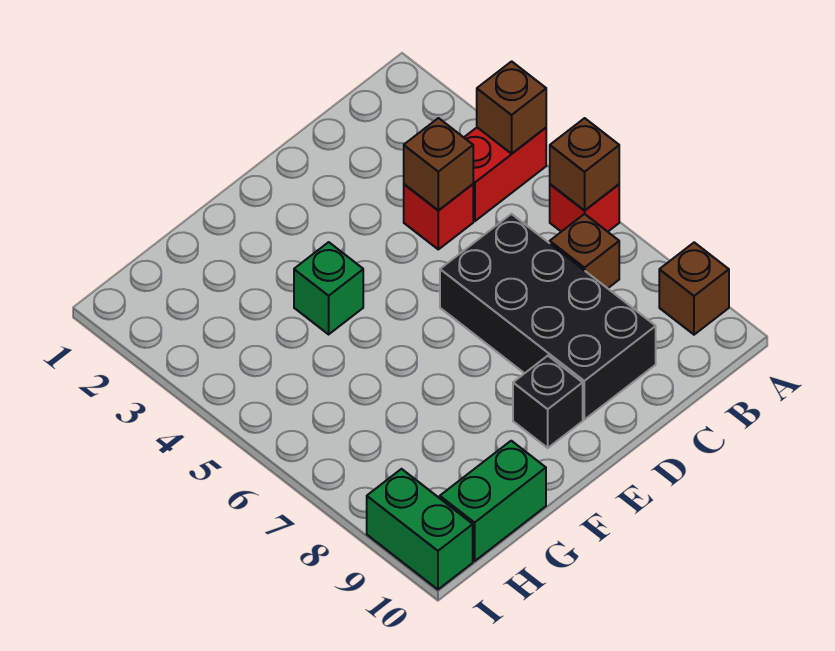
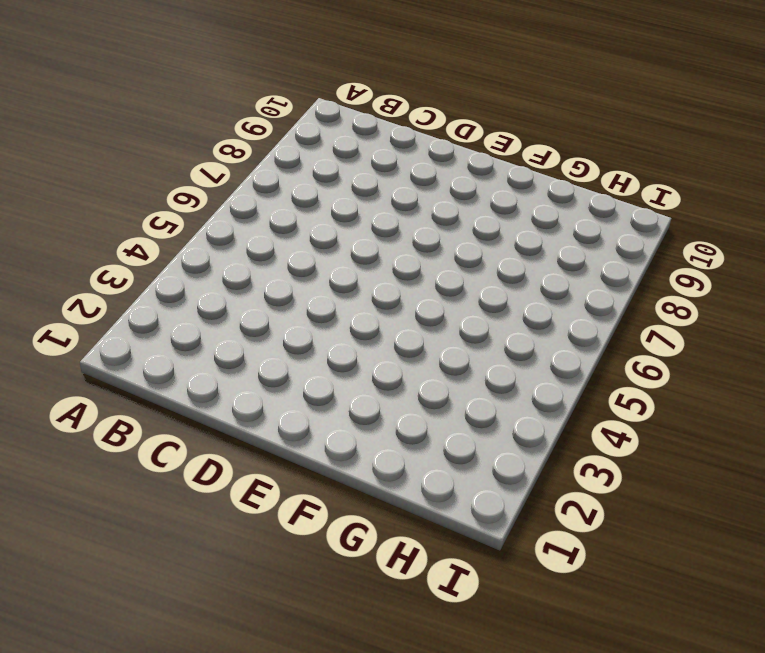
none -> red 1x2 brick [464,128,546,221]
none -> red 1x1 brick [550,184,619,232]
none -> brown 1x1 brick [659,242,729,335]

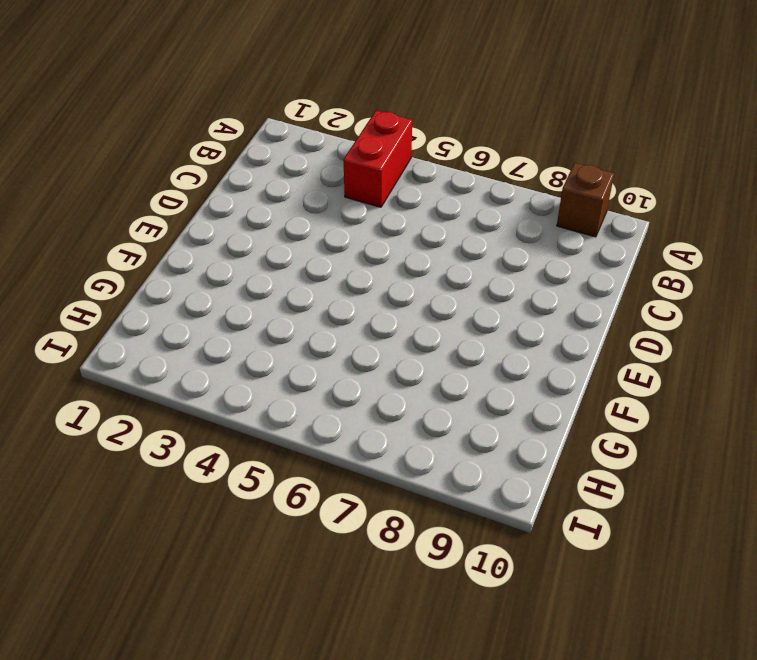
none -> red 1x1 brick [550,184,619,232]
none -> brown 1x1 brick [550,214,619,288]
none -> red 1x1 brick [404,184,473,249]

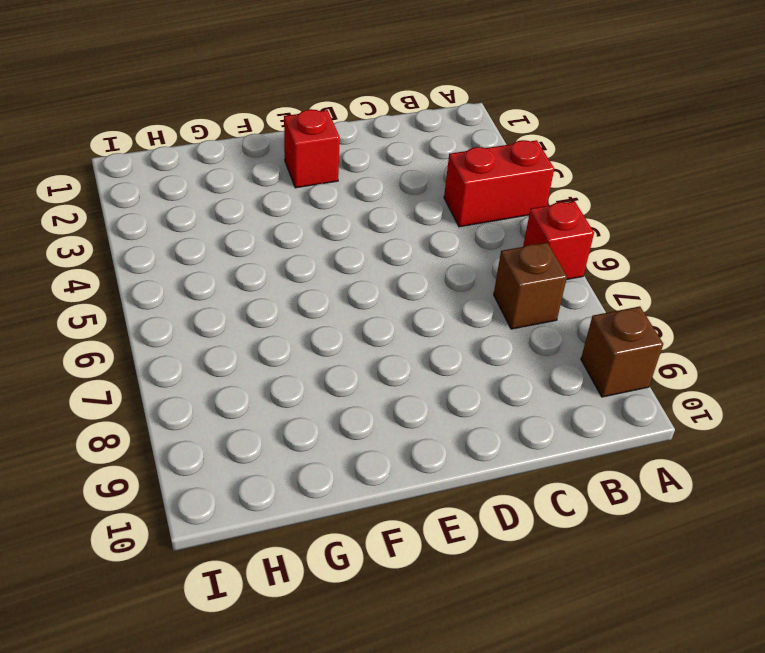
red 1x1 brick [284,109,340,188] -> red 1x1 brick moved to [404,184,473,249]
none -> black 2x4 brick [440,214,656,420]
none -> black 1x1 brick [513,356,583,448]
none -> green 1x1 brick [294,242,363,334]

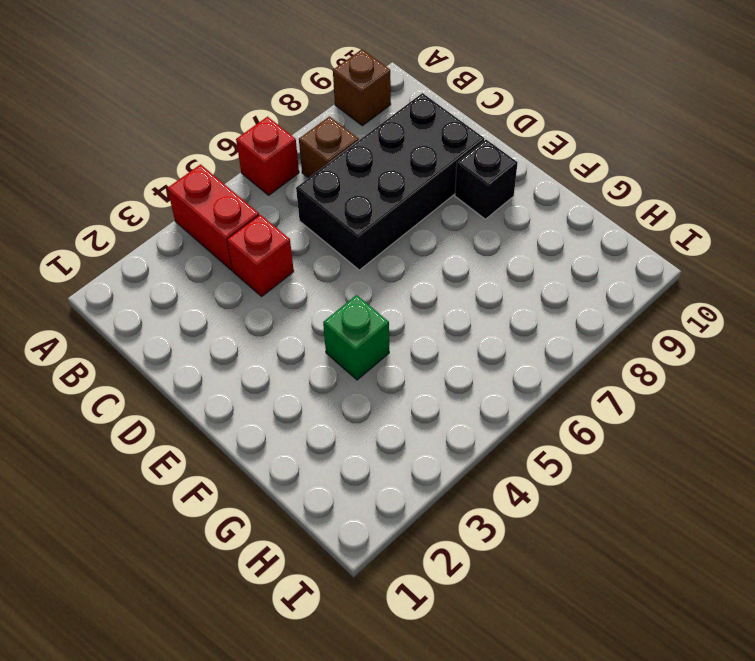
none -> green 1x2 brick [440,441,546,561]
none -> green 1x2 brick [367,469,473,589]
none -> brown 1x1 brick [477,61,546,154]

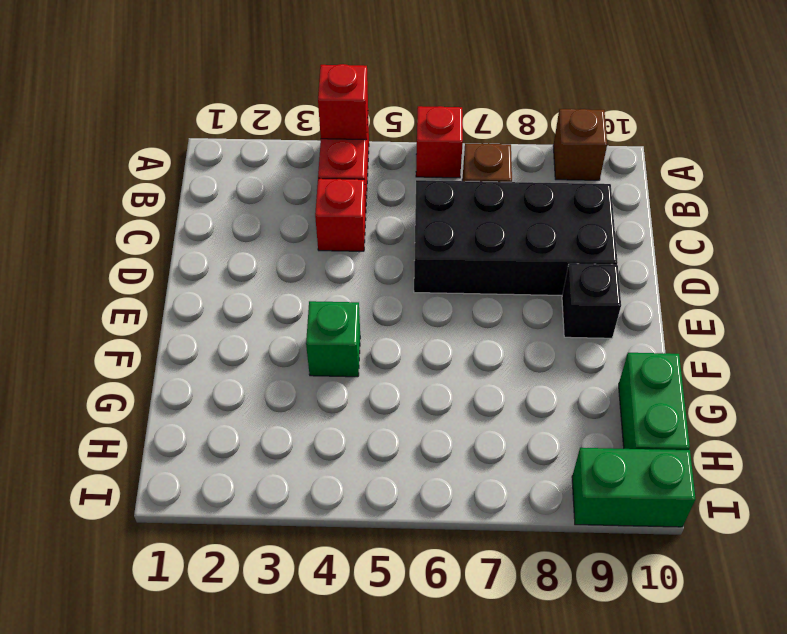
red 1x1 brick [318,64,368,140] -> brown 1x1 brick [477,61,546,154]
none -> brown 1x1 brick [550,118,619,211]
none -> brown 1x1 brick [404,118,473,211]

